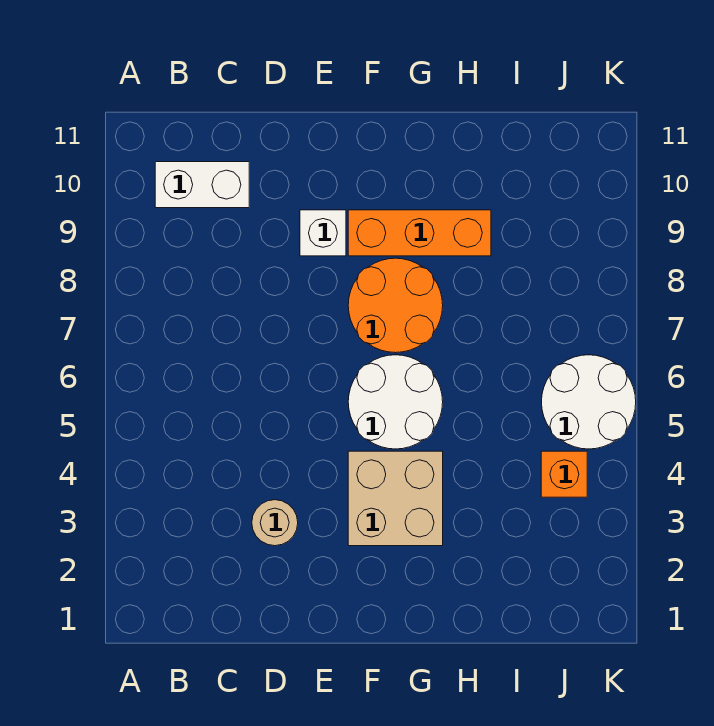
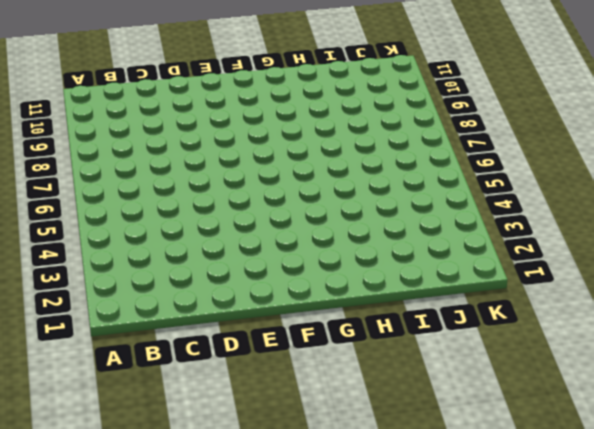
none -> white 1x2 brick [155,162,249,208]
none -> tan 1x1 round brick [252,500,298,546]

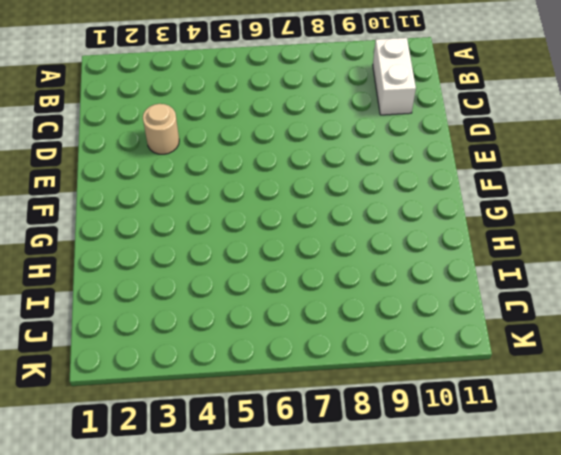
none -> white 1x1 brick [300,210,346,256]
none -> tan 2x2 brick [348,451,443,546]

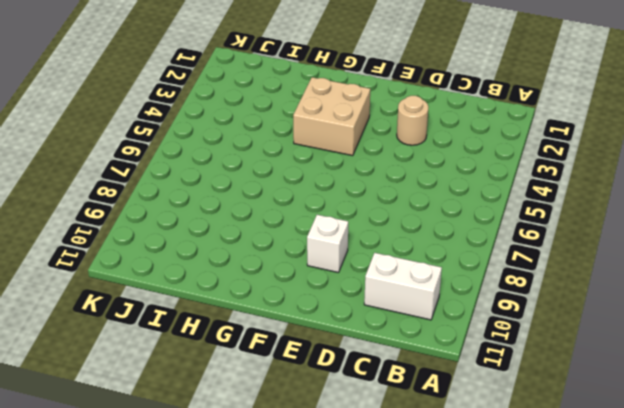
none -> white 2x2 round brick [348,355,443,449]
none -> orange 2x2 round brick [348,258,443,353]

